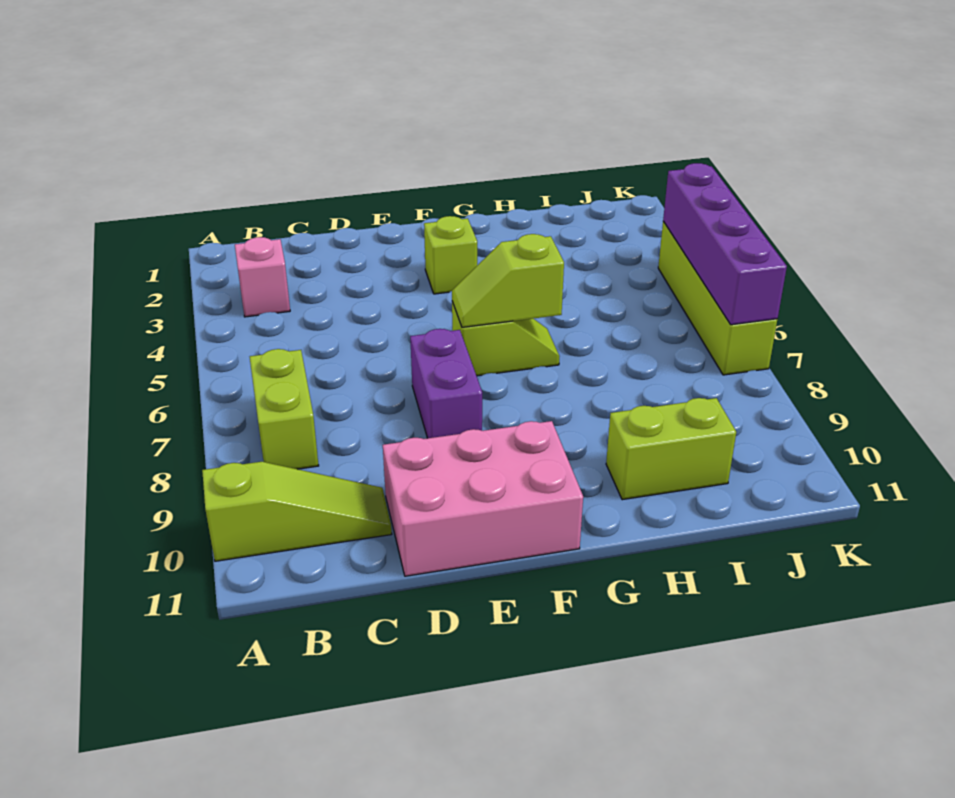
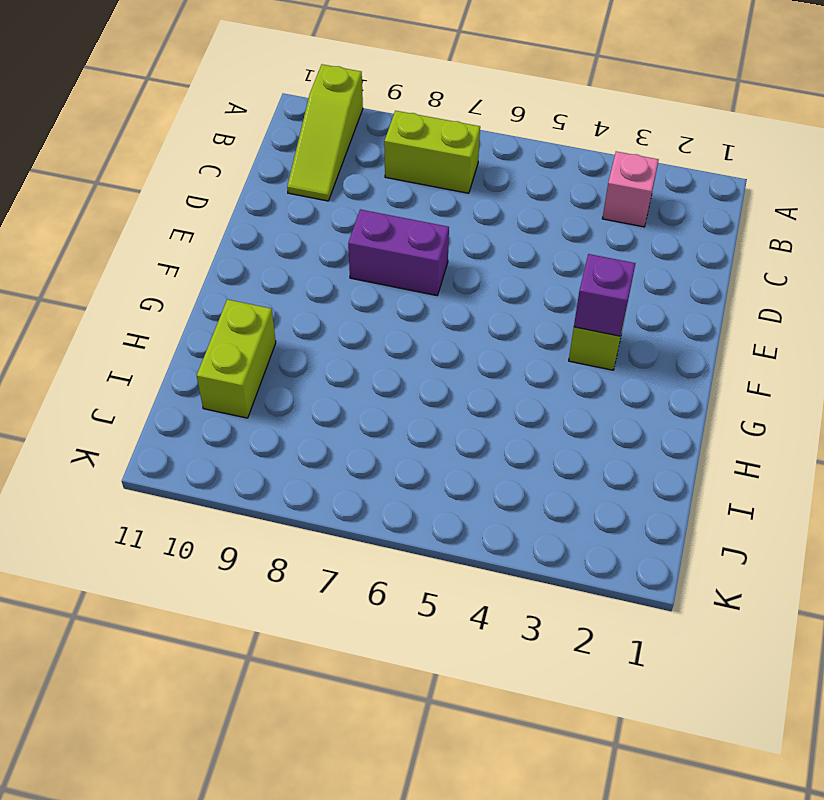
purple 1x1 brick [574,254,635,336] -> none
none -> pink 2x3 brick [383,421,583,576]
none -> lime 1x2 slope [452,302,560,376]

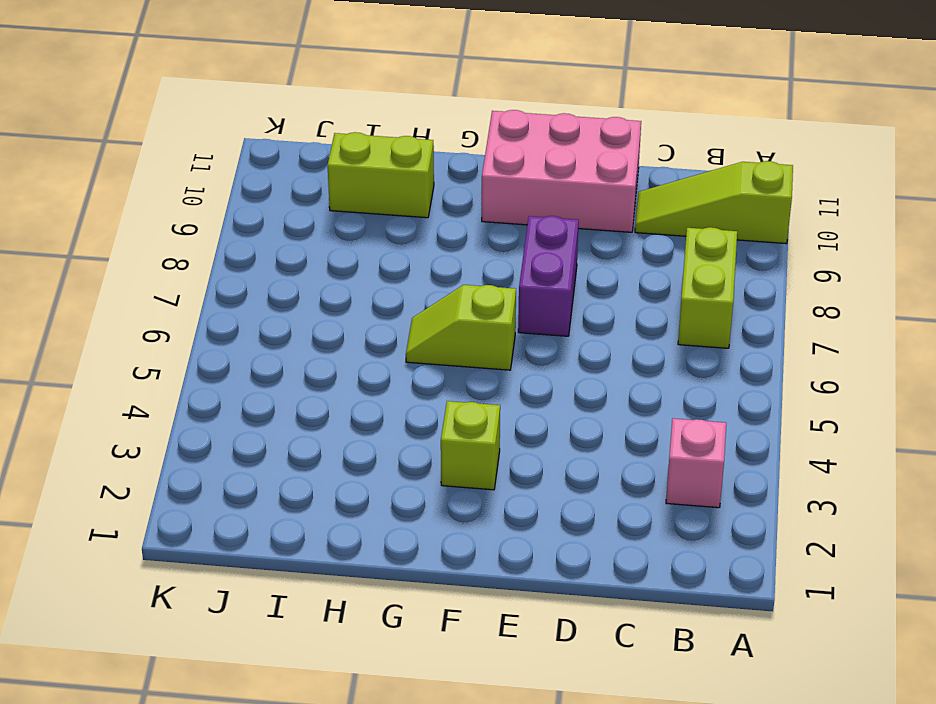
none -> lime 1x4 brick [658,221,777,375]
none -> lime 1x2 slope [452,234,564,327]

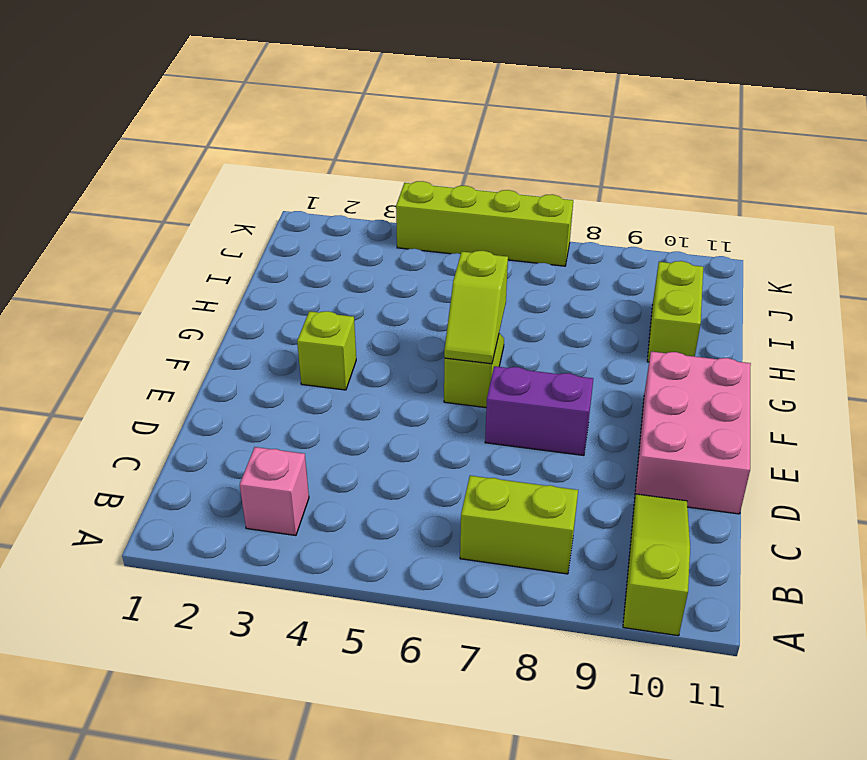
none -> purple 1x4 brick [663,163,787,325]

